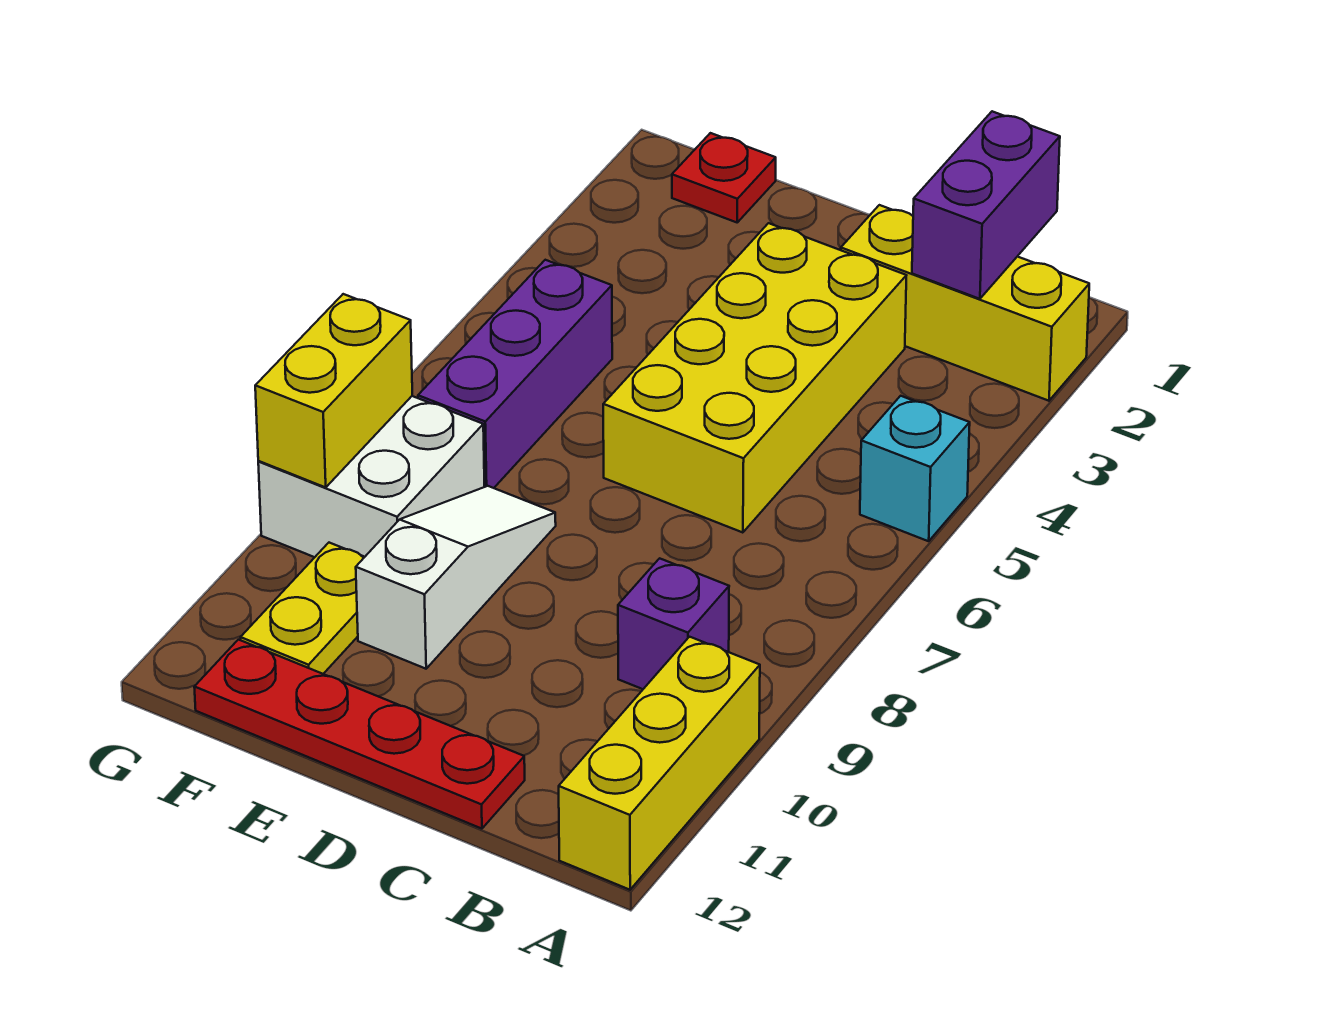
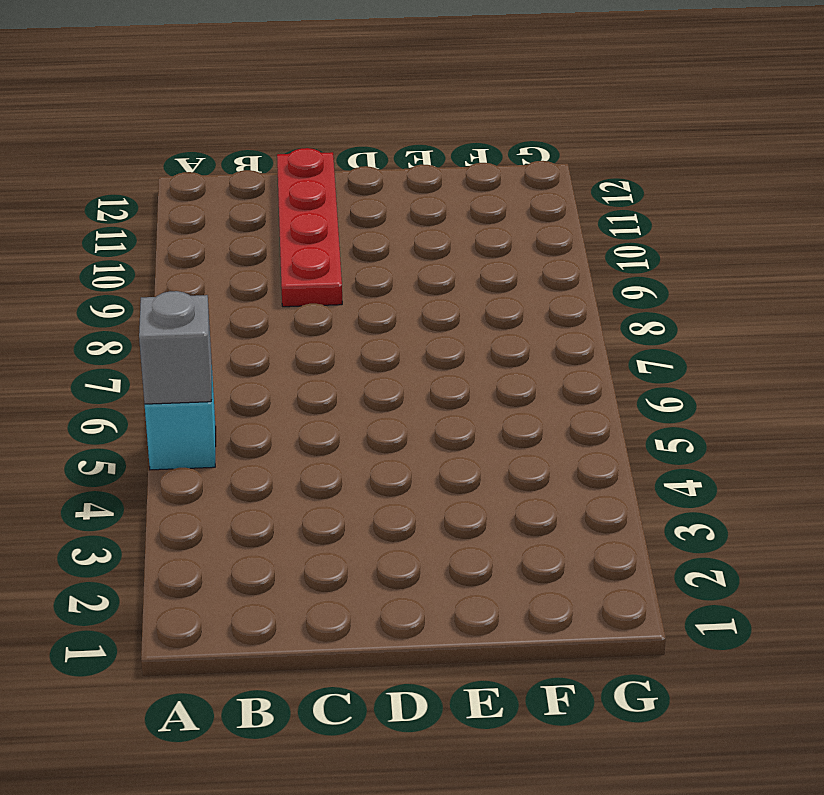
grey 1x1 brick [139,291,212,404] -> none
red 1x4 plate [277,148,342,307] -> red 1x4 plate turned to [194,640,525,829]
none -> yellow 1x3 brick [841,205,1089,401]
none -> yellow 1x3 brick [559,637,760,890]
none -> purple 1x1 brick [618,558,729,689]

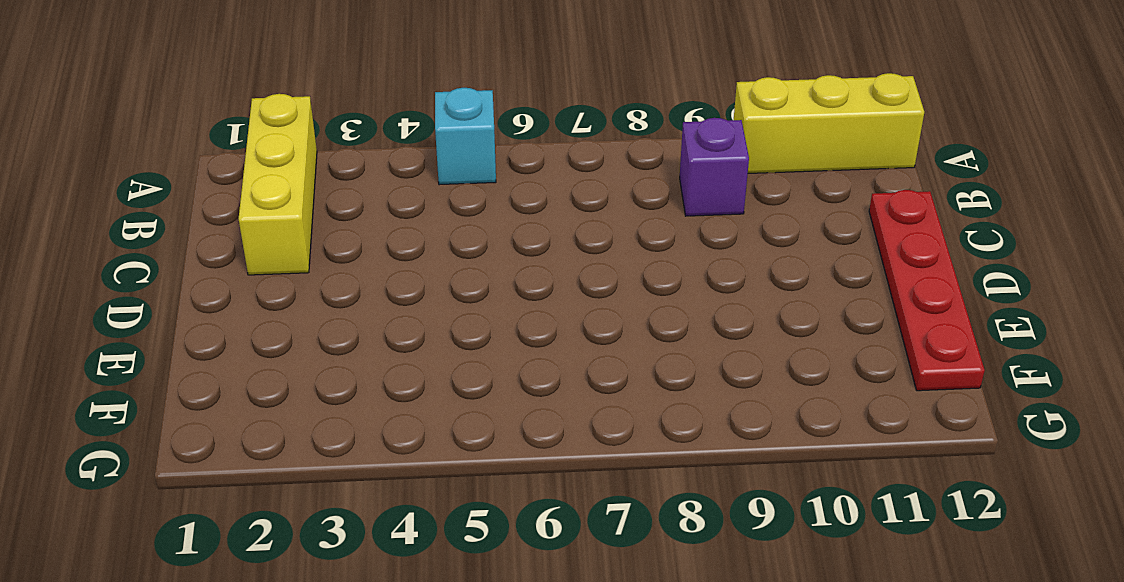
none -> yellow 2x4 brick [603,223,907,533]
none -> white 1x3 slope [356,486,556,669]
none -> red 1x1 plate [672,133,776,222]

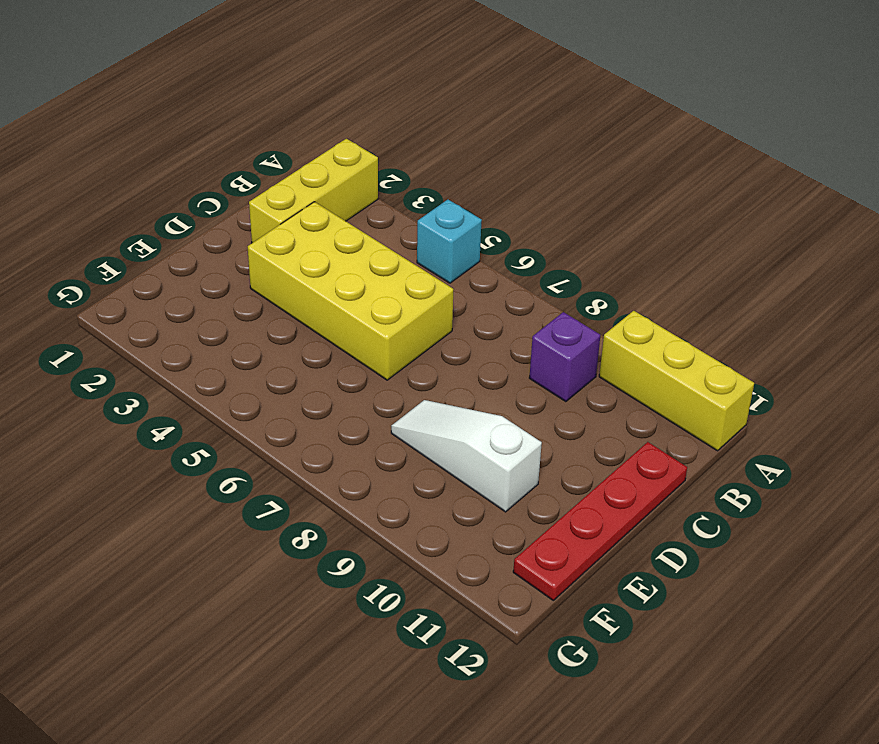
none -> red 1x1 plate [672,133,776,222]
none -> purple 1x3 brick [418,260,612,488]
none -> white 2x2 brick [258,396,484,557]

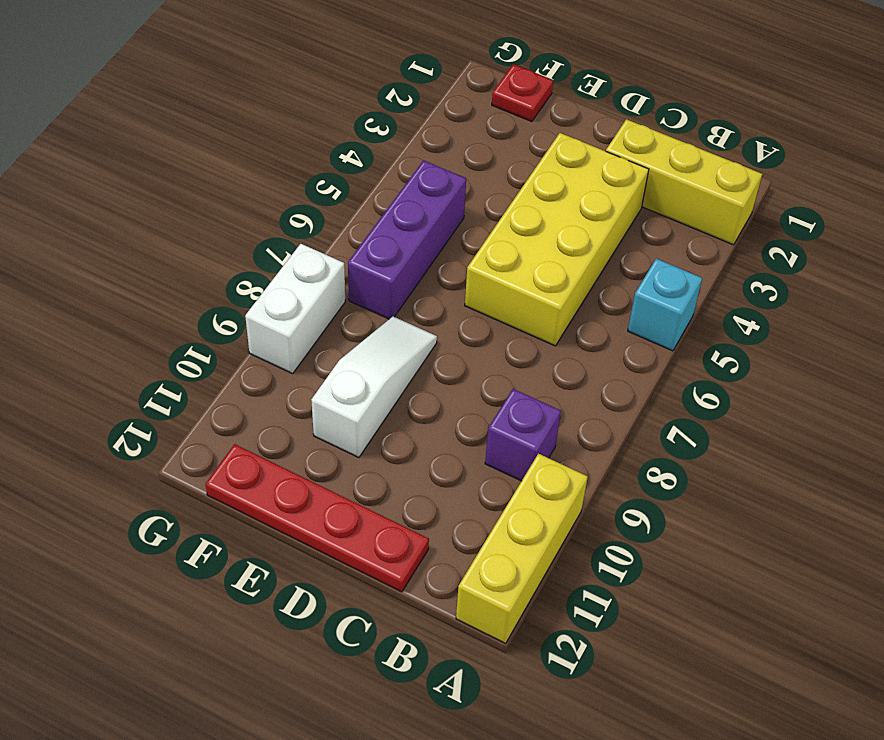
white 1x2 brick [245,244,345,374] -> white 2x2 brick [258,396,484,557]
none -> yellow 1x2 plate [241,543,364,674]
none -> purple 1x2 brick [912,111,1060,299]
none -> yellow 1x2 brick [255,294,412,487]

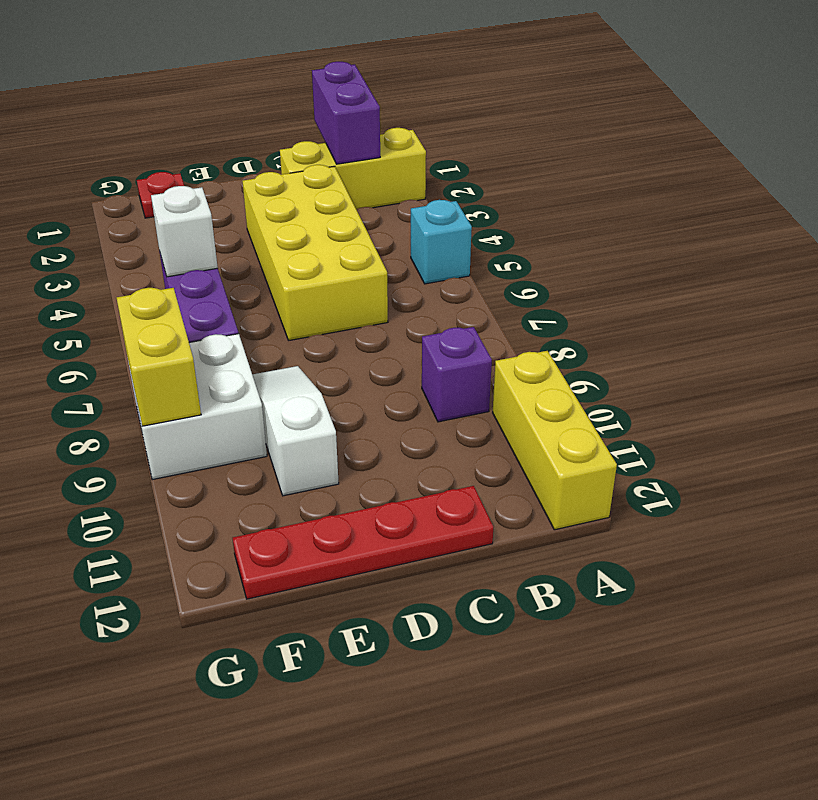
white 1x1 brick [151,186,218,277] -> none
none -> yellow 1x2 plate [241,543,364,674]

